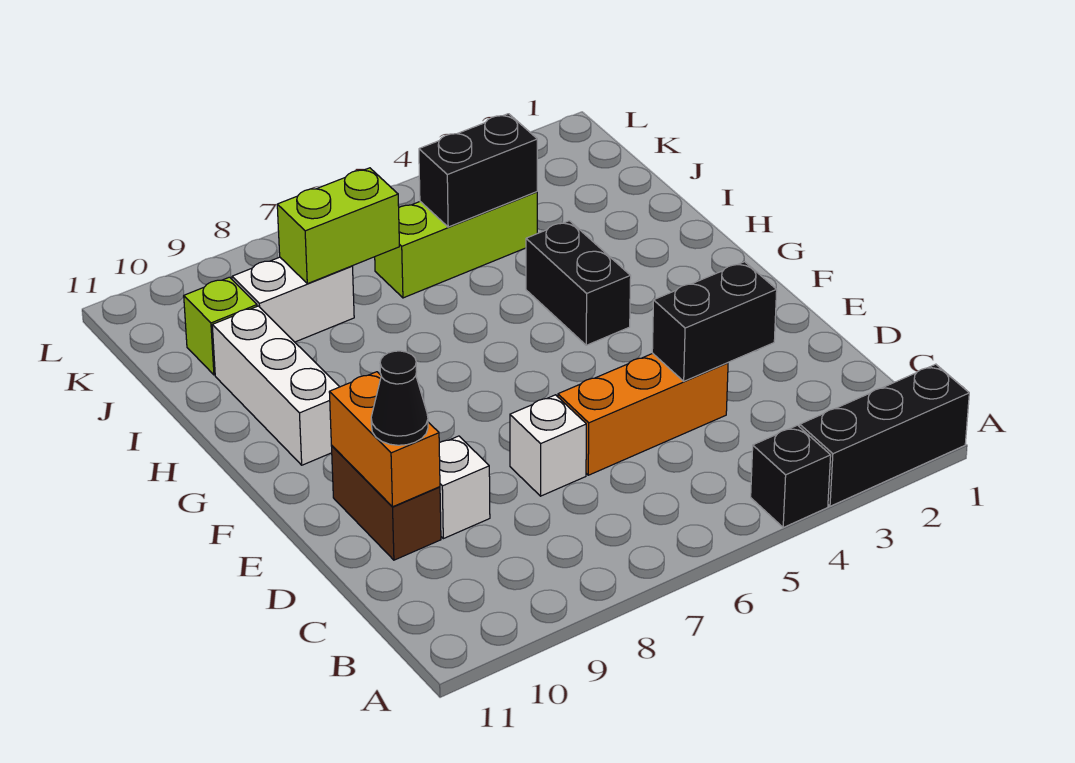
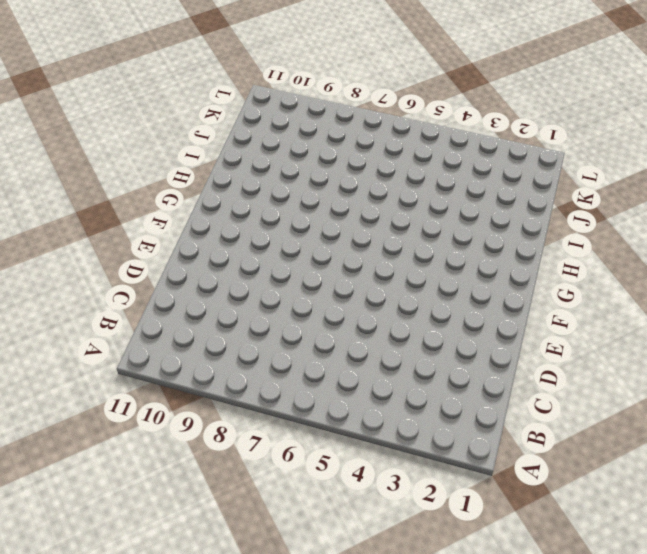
none -> black 1x3 brick [800,364,969,506]
none -> black 1x1 brick [751,425,831,527]
none -> orange 1x3 brick [558,354,728,475]

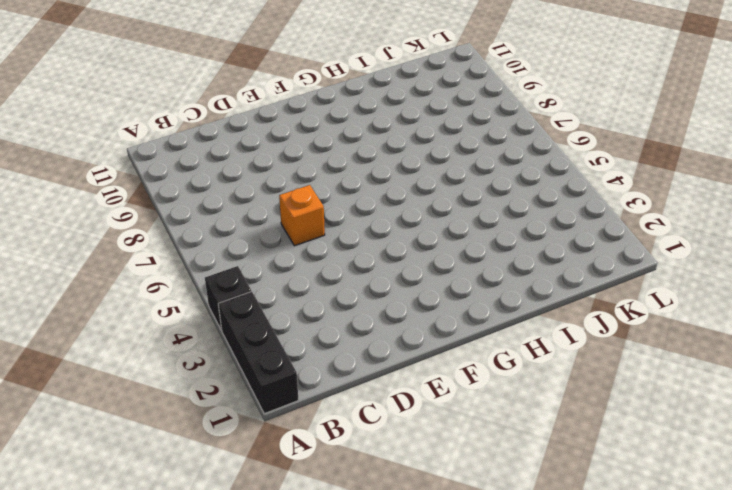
orange 1x1 brick [279,185,325,246] -> orange 1x3 brick [558,354,728,475]
none -> white 1x1 brick [510,395,586,496]
none -> white 1x1 brick [439,436,490,539]
none -> brown 1x2 brick [332,446,441,560]

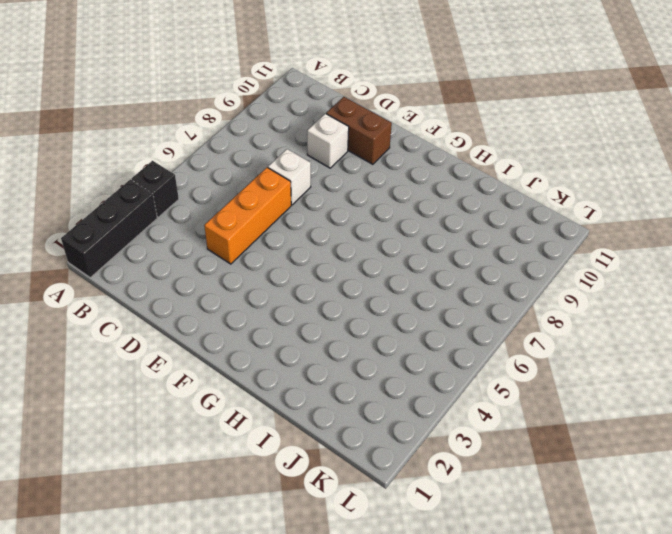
none -> black 1x2 brick [526,221,631,345]
none -> white 1x3 brick [212,306,339,465]
none -> lime 1x3 brick [375,192,537,298]

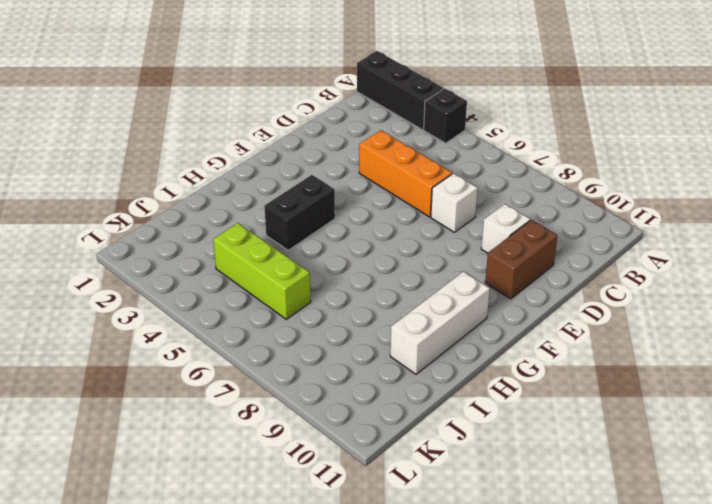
none -> white 1x2 brick [232,257,354,342]
none -> lime 1x1 brick [184,277,257,375]
none -> black 1x2 brick [652,262,777,381]

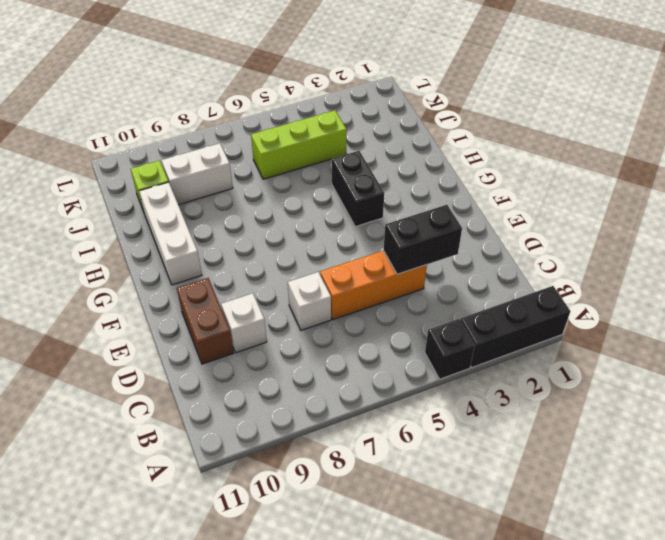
none -> orange 1x2 brick [329,372,440,507]
none -> black 1x2 brick [419,114,537,227]
none -> lime 1x2 brick [277,168,399,284]

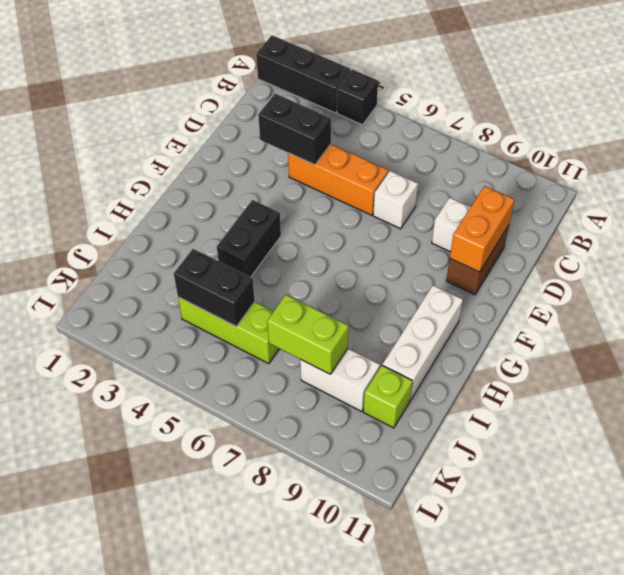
none -> black 1x1 cone [371,351,428,445]

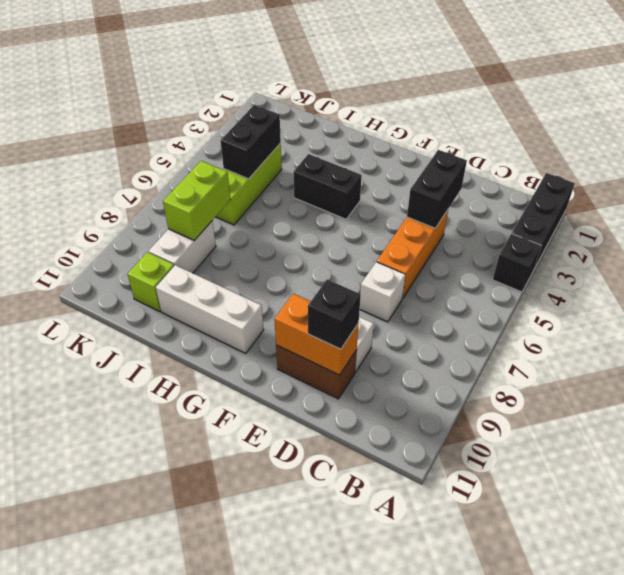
black 1x1 brick [308,280,361,349] -> black 1x1 cone [371,351,428,445]

